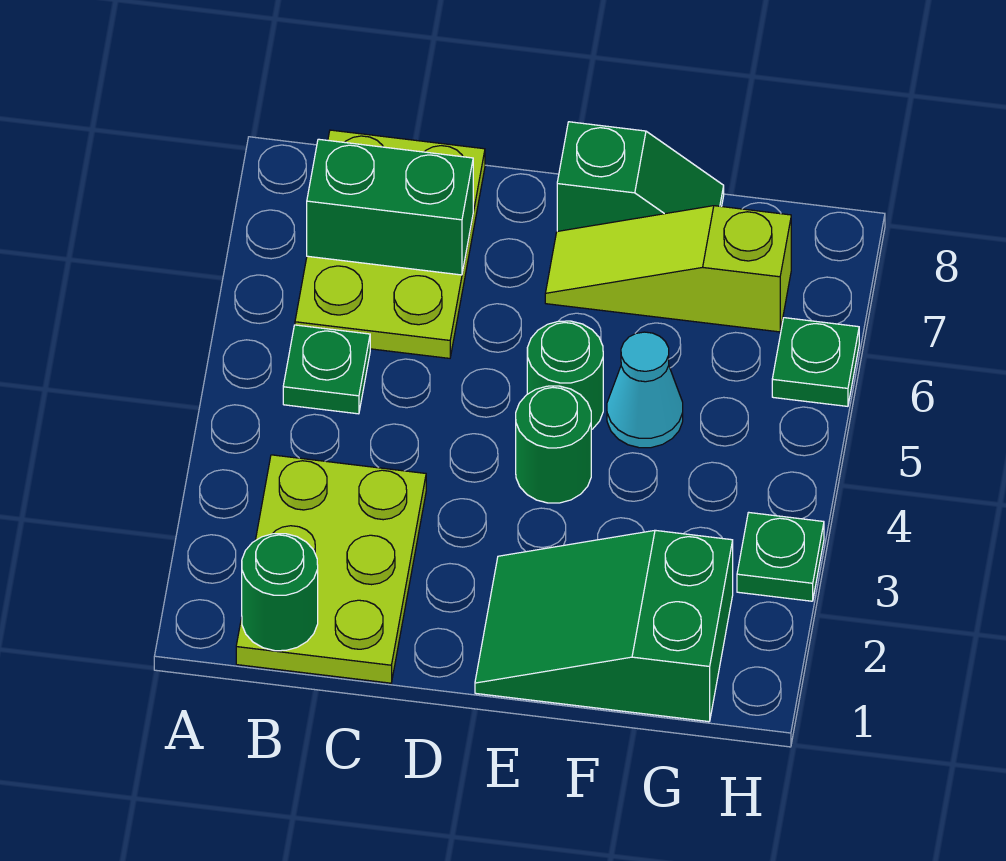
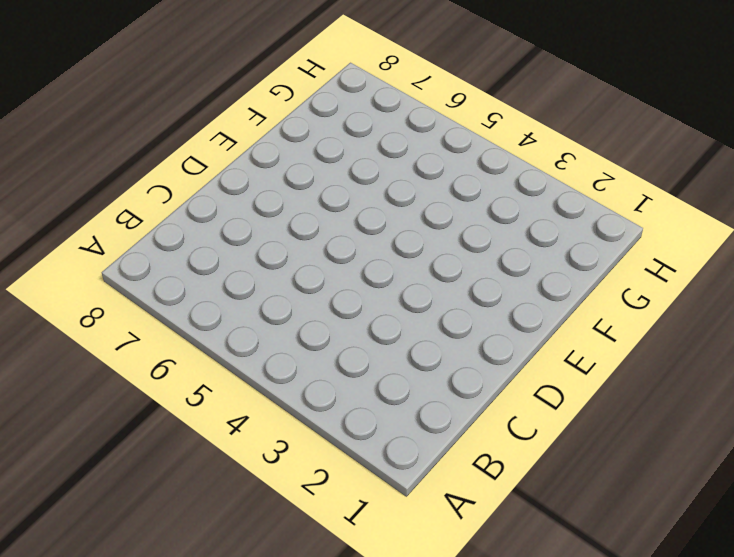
none -> lime 2x3 plate [236,455,426,683]
none -> green 1x1 plate [283,325,370,414]
none -> lime 2x3 plate [295,130,485,358]

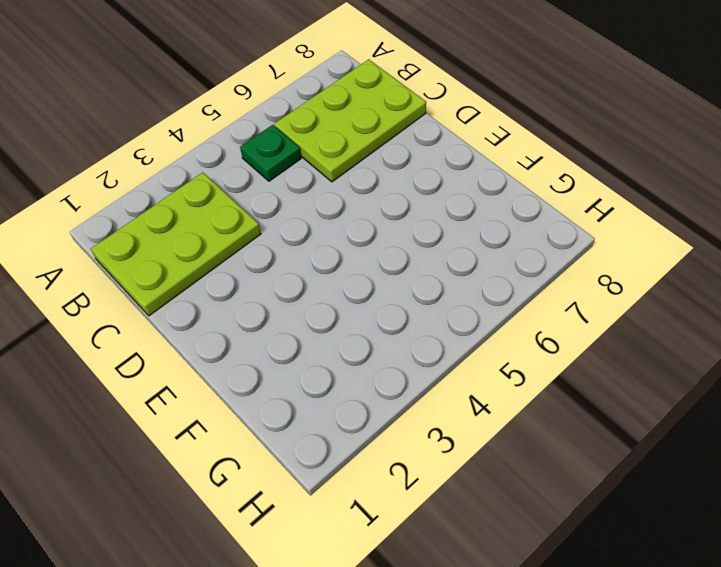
none -> green 2x3 slope [475,530,733,722]
none -> green 1x1 round brick [516,386,591,503]
none -> green 1x1 round brick [527,321,603,430]

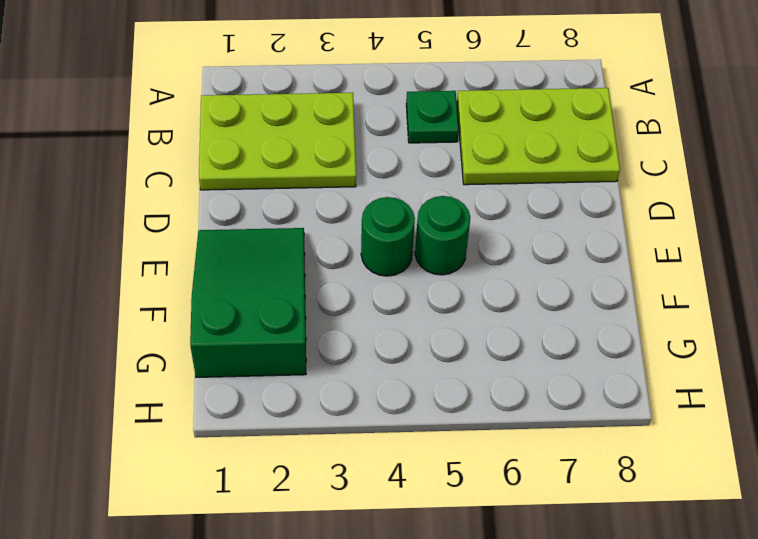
none -> lime 1x3 slope [545,206,791,332]
none -> green 1x2 slope [557,122,724,231]
none -> cyan 1x1 cone [607,332,683,448]

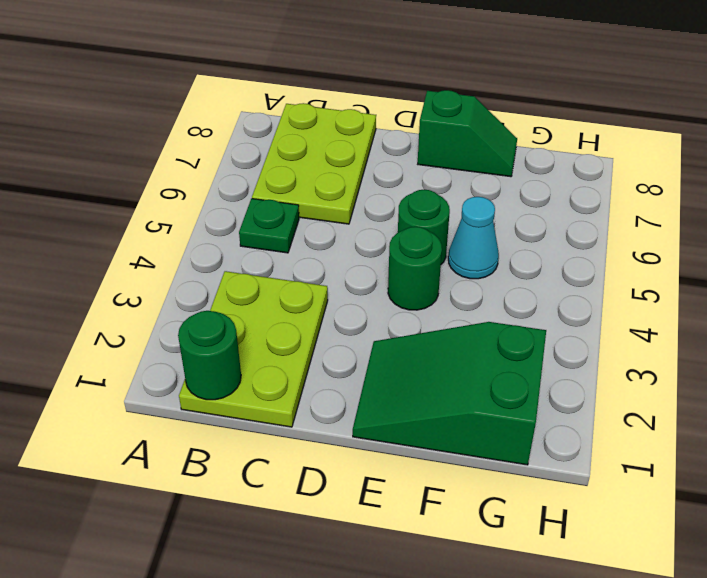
none -> lime 1x3 slope [545,206,791,332]
none -> green 1x1 plate [737,512,824,601]
none -> green 1x1 plate [772,318,859,406]

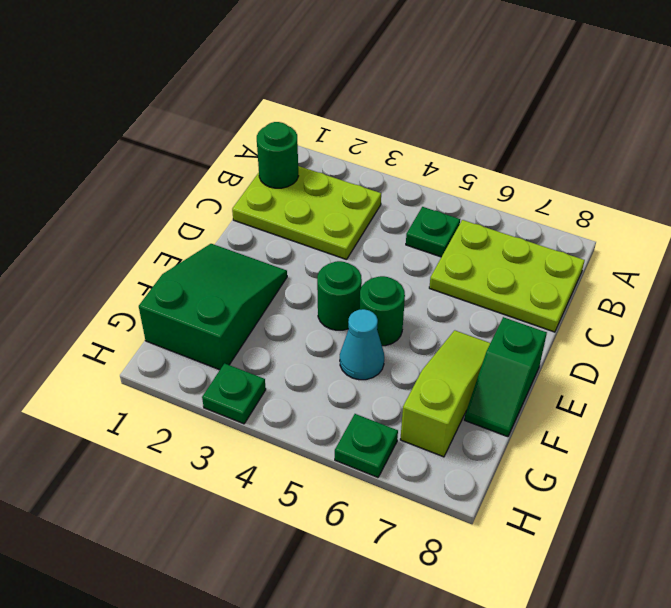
none -> green 1x2 brick [307,139,473,275]

